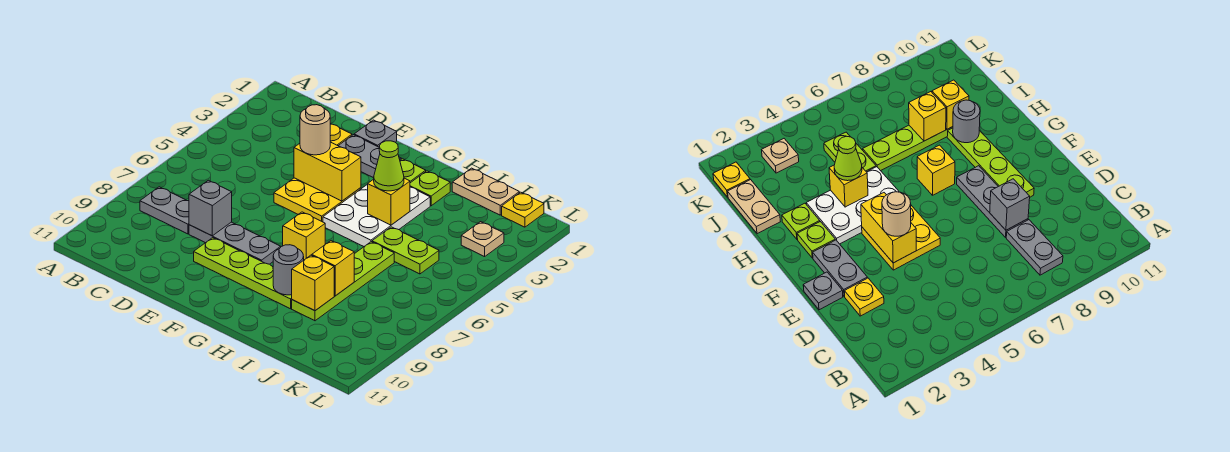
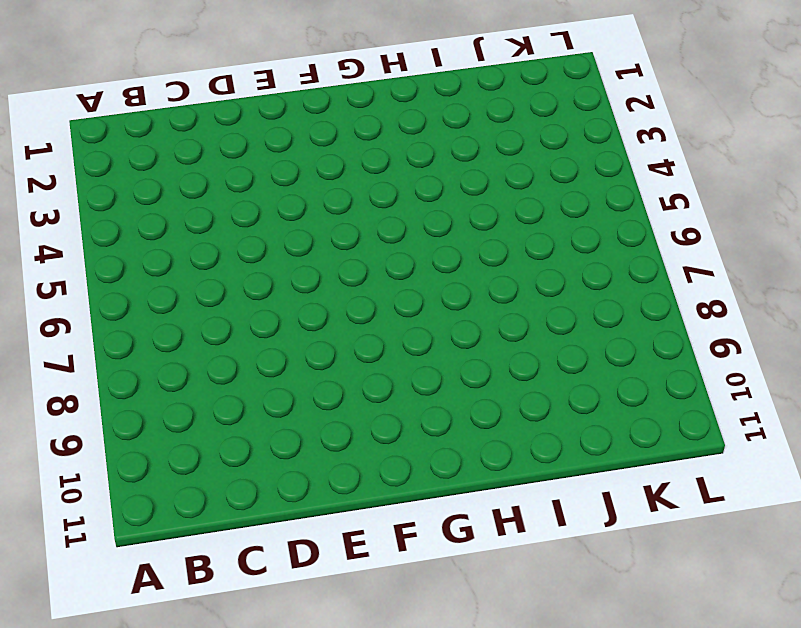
none -> grey 1x2 plate [140,187,189,234]
none -> yellow 1x1 plate [330,124,352,146]
none -> grey 1x3 plate [189,222,281,264]

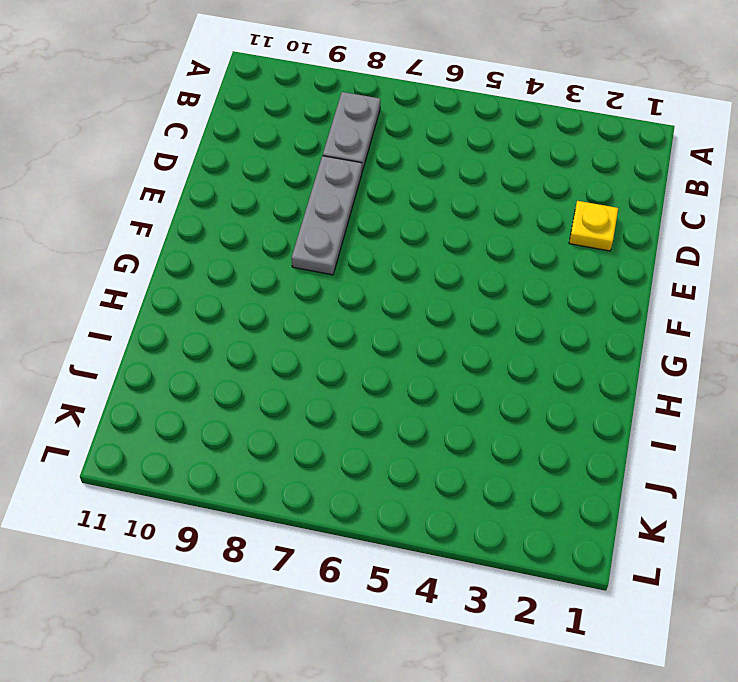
none -> grey 1x1 plate [354,120,397,147]
none -> grey 1x2 plate [338,135,401,178]
none -> yellow 2x2 plate [274,178,361,222]

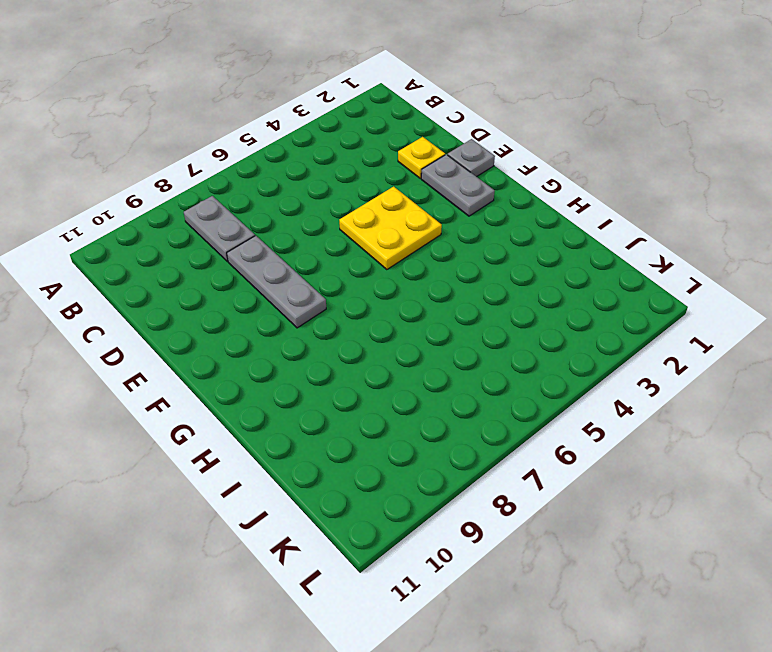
none -> lime 1x4 plate [194,238,292,309]
none -> lime 1x1 plate [400,159,426,183]
none -> white 2x3 plate [323,184,430,246]

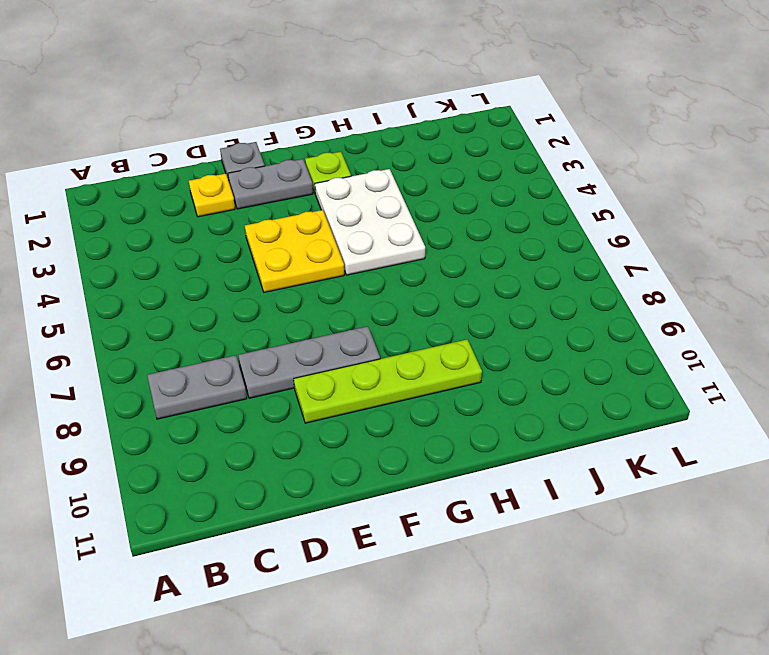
none -> yellow 1x1 brick [283,212,325,260]
none -> lime 1x1 plate [410,171,450,206]
none -> tan 1x2 plate [452,168,519,215]

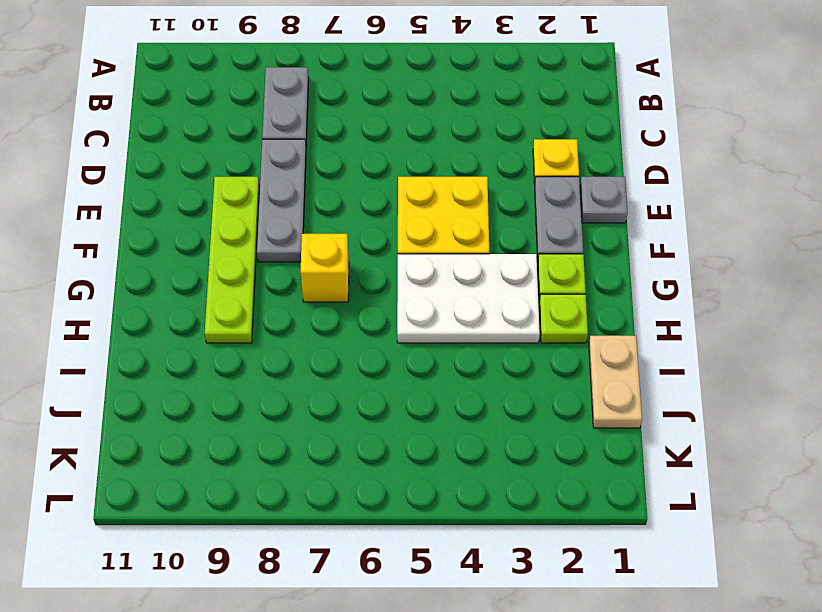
none -> lime 1x2 plate [372,227,439,274]
none -> lime 1x4 plate [292,242,394,321]
none -> yellow 1x1 plate [502,192,544,227]

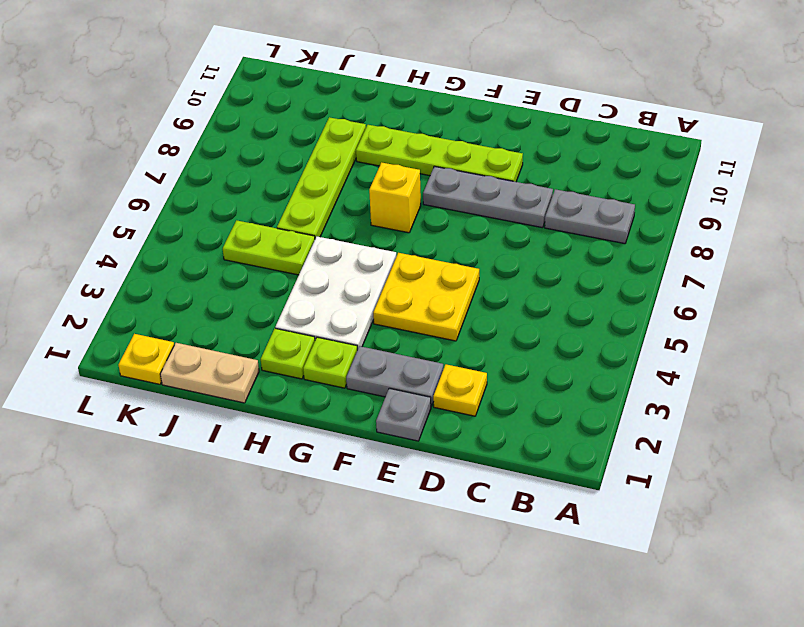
none -> tan 1x1 plate [461,222,504,257]
none -> grey 1x1 brick [189,180,232,236]
none -> yellow 1x2 brick [294,142,361,201]

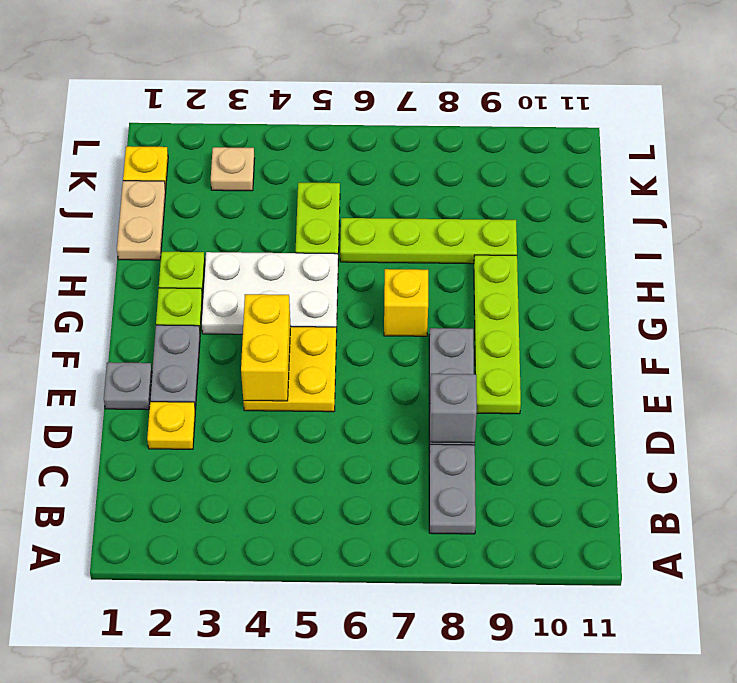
none -> yellow 1x1 brick [368,178,410,225]
none -> grey 1x1 round brick [273,245,304,295]
none -> yellow 1x1 brick [312,241,354,296]

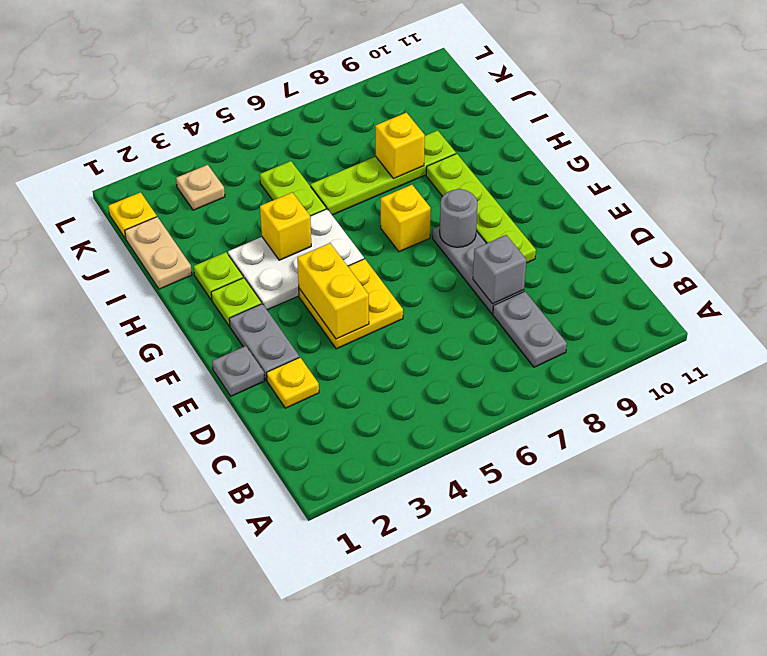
grey 1x1 round brick [440,189,478,247] -> grey 1x1 round brick moved to [273,245,304,295]
none -> yellow 1x1 brick [292,255,334,311]
none -> tan 1x1 round brick [300,105,330,155]
none -> lime 1x1 cone [374,141,404,191]

